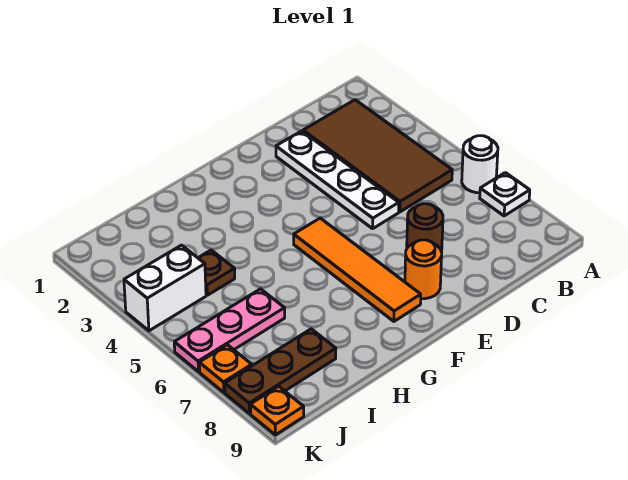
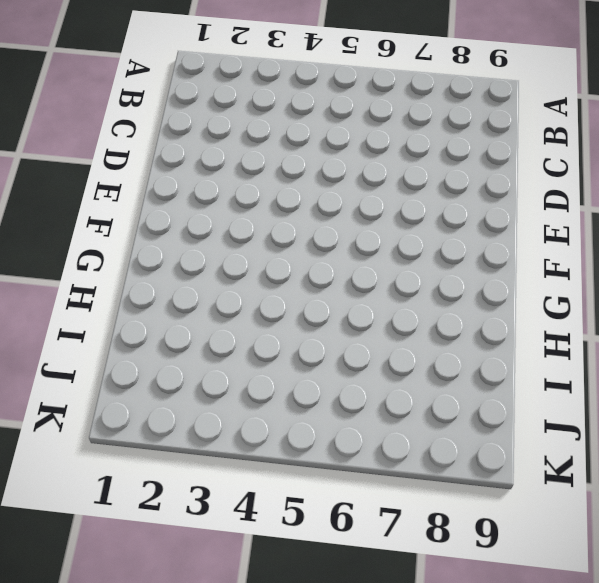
none -> white 1x1 round brick [462,136,498,193]
none -> white 1x1 plate [480,173,530,216]
none -> brown 2x4 tile [303,100,452,212]

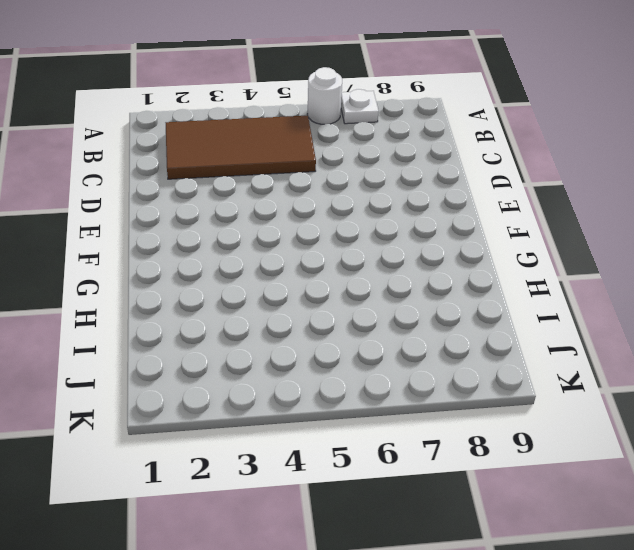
none -> white 1x4 plate [276,131,399,229]
none -> brown 1x1 round brick [407,204,443,252]
none -> orange 1x1 round brick [405,240,442,299]

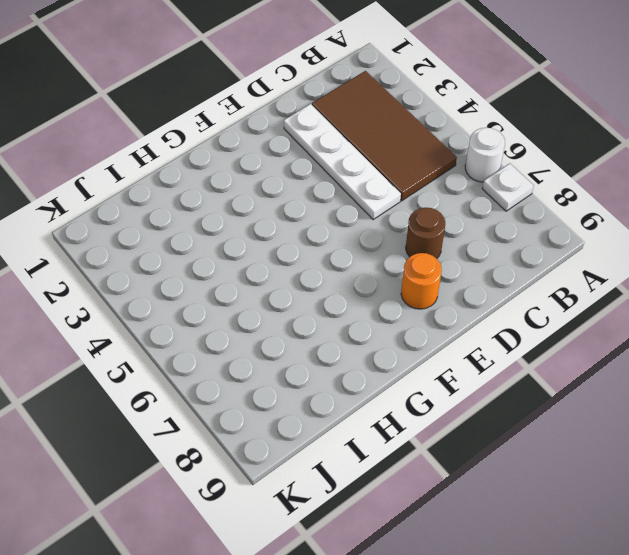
none -> orange 1x4 tile [294,218,421,321]
none -> brown 1x1 plate [198,250,235,295]
none -> pink 1x3 plate [174,289,285,372]

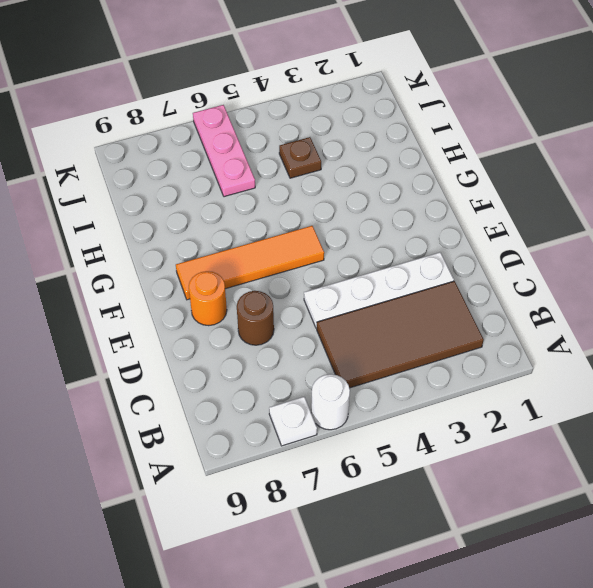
none -> brown 1x3 plate [225,329,336,413]
none -> white 1x2 brick [124,245,206,331]
none -> orange 1x1 plate [199,345,252,392]

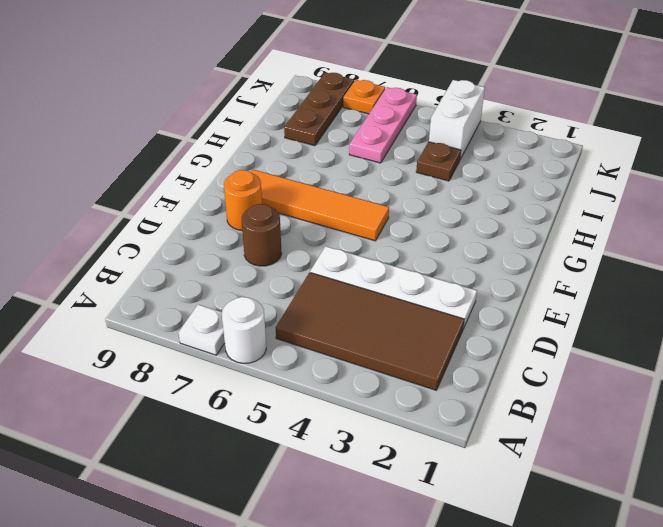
none -> orange 1x1 plate [250,386,304,435]

